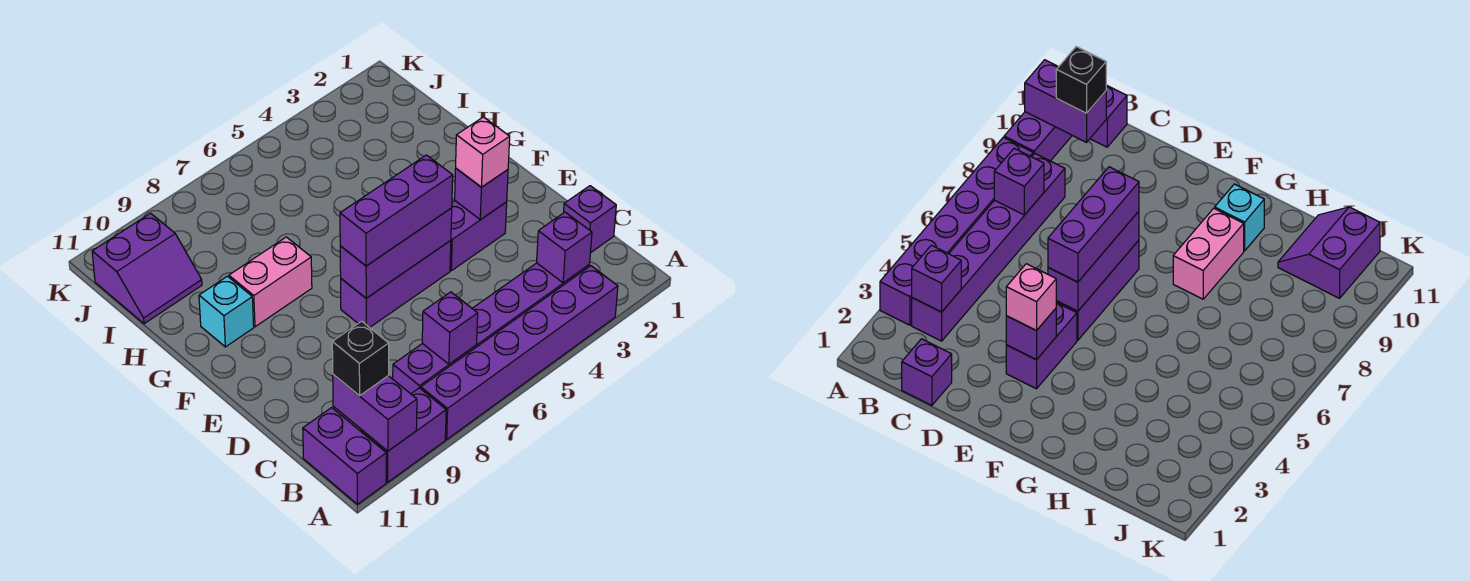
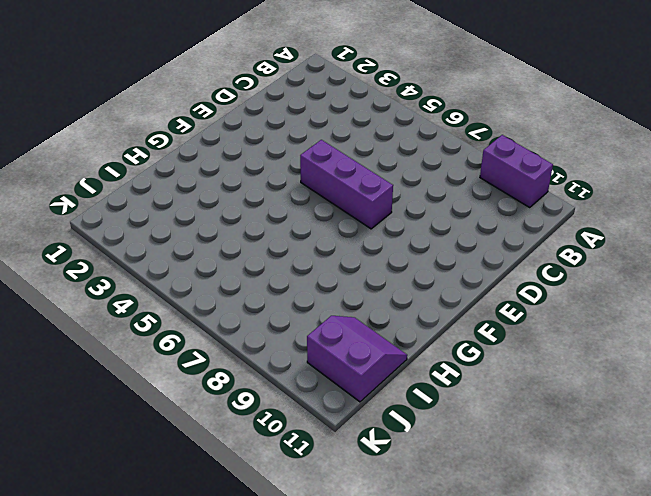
none -> purple 1x6 brick [421,266,618,439]
none -> purple 1x2 brick [303,408,386,504]
none -> purple 1x6 brick [393,263,590,394]

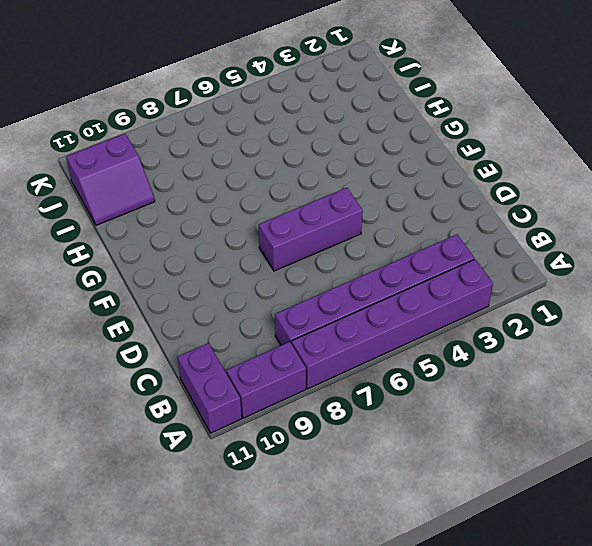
none -> purple 1x1 brick [564,186,616,253]
none -> purple 1x2 brick [450,201,507,271]
none -> pink 1x2 brick [229,237,312,327]

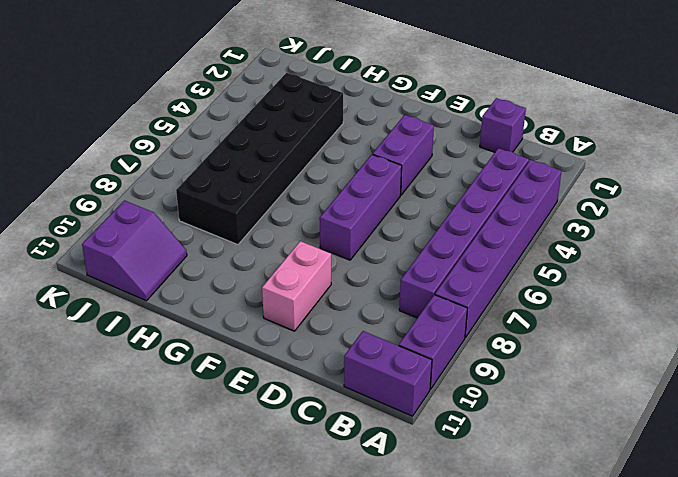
pink 1x2 brick [262,241,331,331] -> pink 1x2 brick moved to [229,237,312,327]
black 2x6 brick [176,73,343,245] -> none
none -> cyan 1x1 brick [199,276,254,347]
none -> purple 1x2 brick [333,375,417,451]
none -> purple 1x1 brick [537,212,592,283]

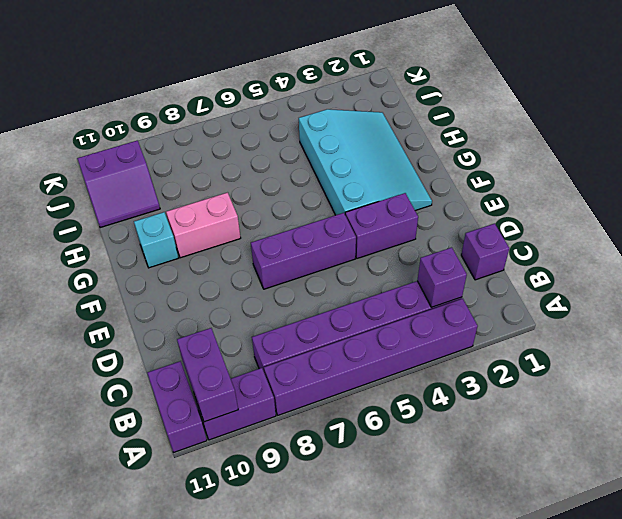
cyan 3x4 slope [299,109,432,215] -> none
none -> purple 1x1 brick [422,292,478,364]
none -> purple 1x1 brick [455,169,508,220]
none -> purple 1x3 brick [340,208,452,298]

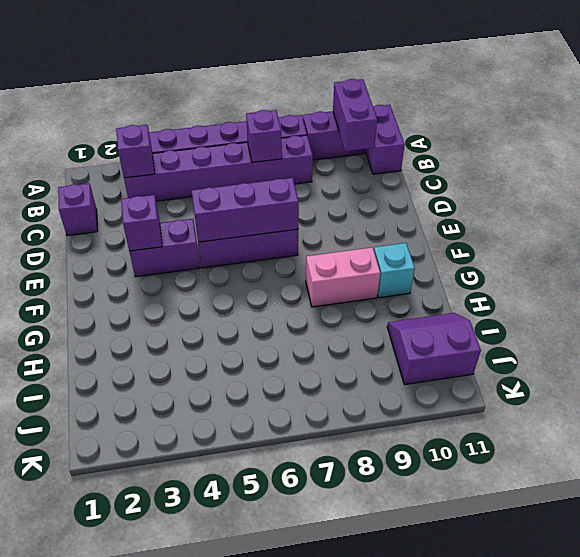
none -> black 1x1 brick [332,321,389,396]
none -> pink 1x1 brick [456,117,510,187]
none -> purple 1x3 brick [340,155,453,266]

